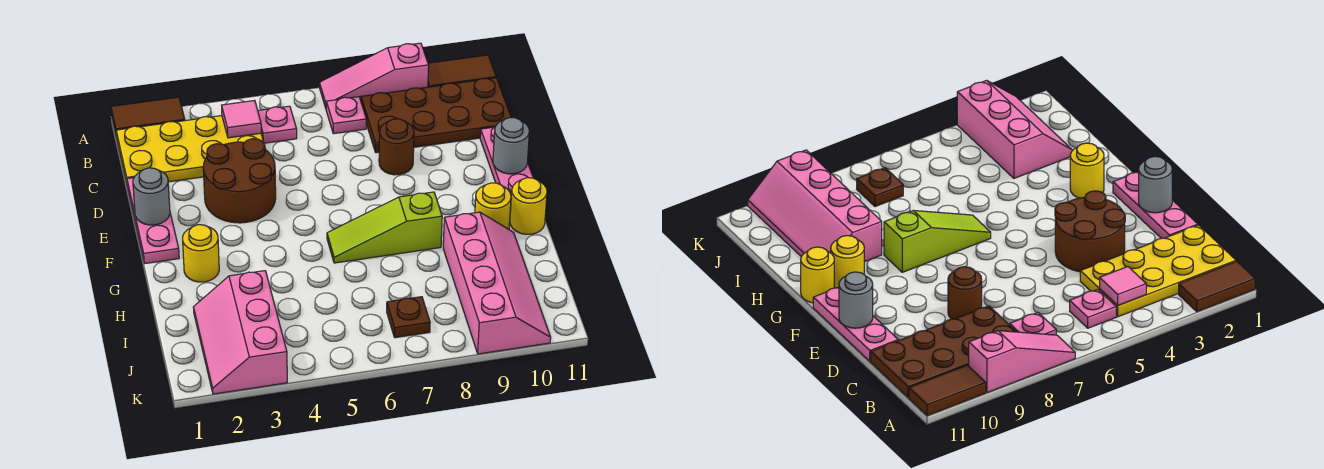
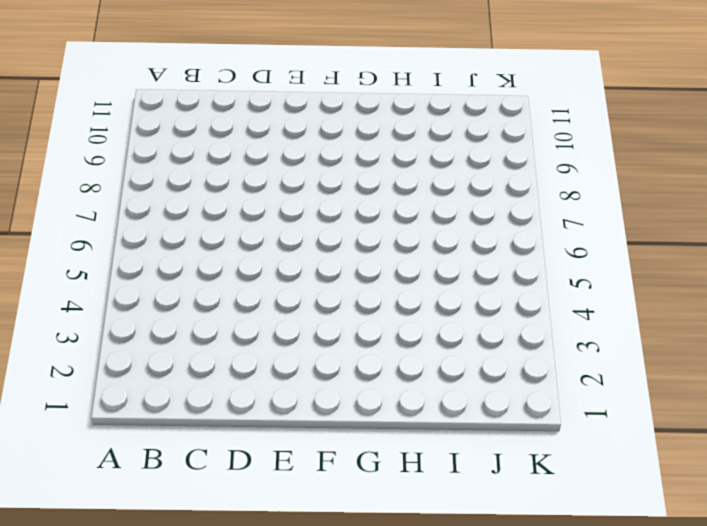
none -> brown 1x2 tile [111,97,185,138]
none -> pink 1x3 slope [319,43,429,108]
none -> brown 1x2 tile [428,55,496,87]

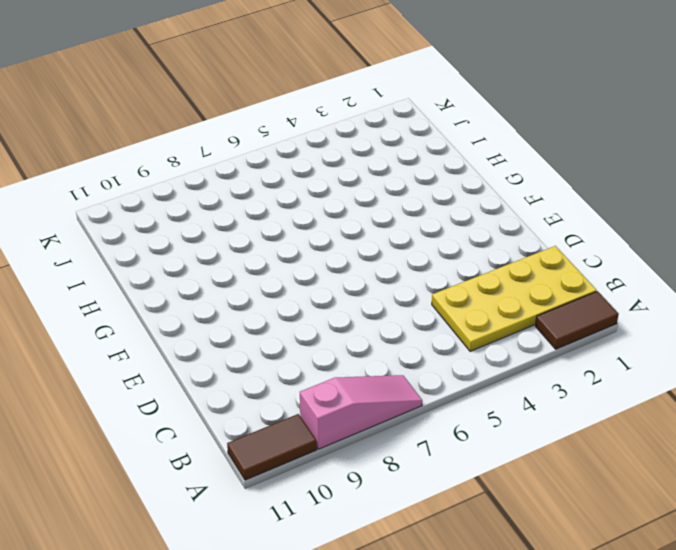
none -> pink 1x1 plate [258,106,297,143]
none -> pink 1x1 plate [326,97,366,134]
none -> brown 2x4 plate [361,78,511,153]

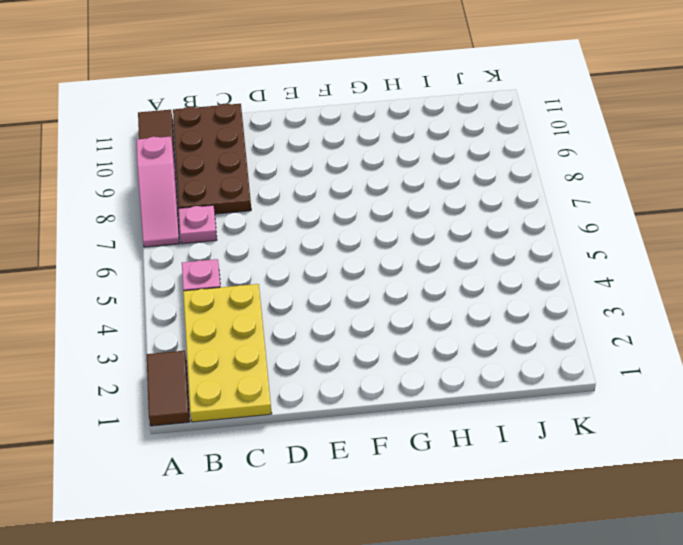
none -> pink 1x3 plate [127,178,179,263]
none -> brown 2x2 round brick [203,139,276,223]
none -> brown 1x1 round brick [379,119,414,175]

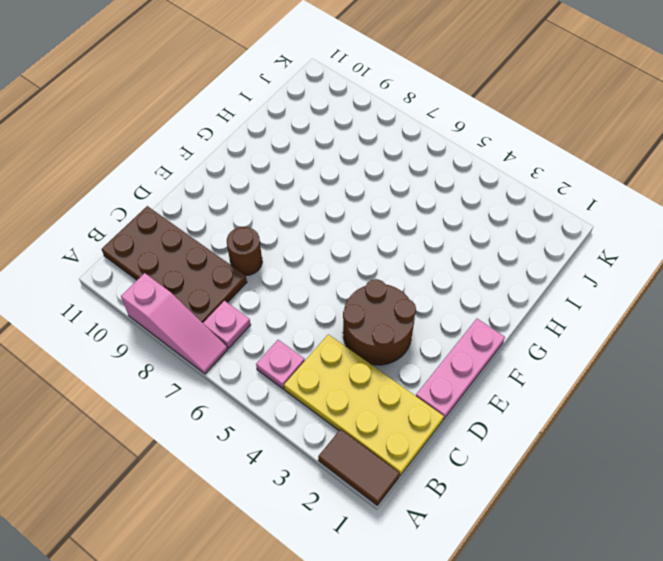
none -> brown 1x2 tile [428,55,496,87]
none -> pink 1x3 plate [480,127,533,210]
none -> yellow 1x1 round brick [183,225,219,282]

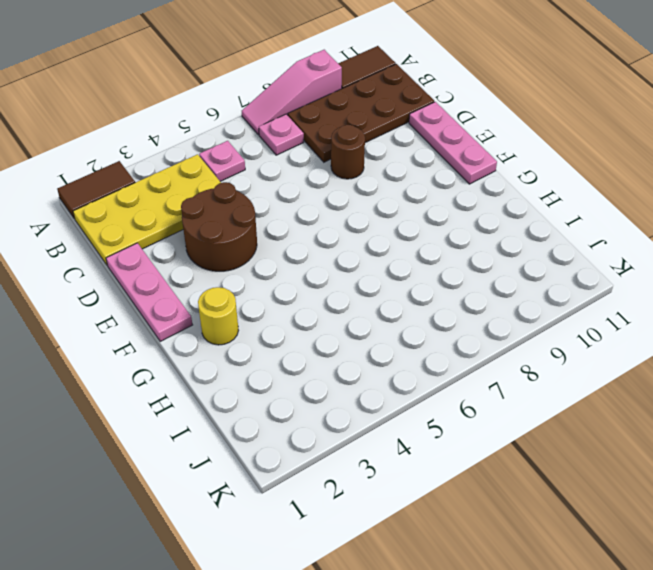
none -> lime 1x3 slope [327,192,442,263]
none -> yellow 1x1 round brick [475,183,511,229]
none -> yellow 1x1 round brick [510,178,547,234]

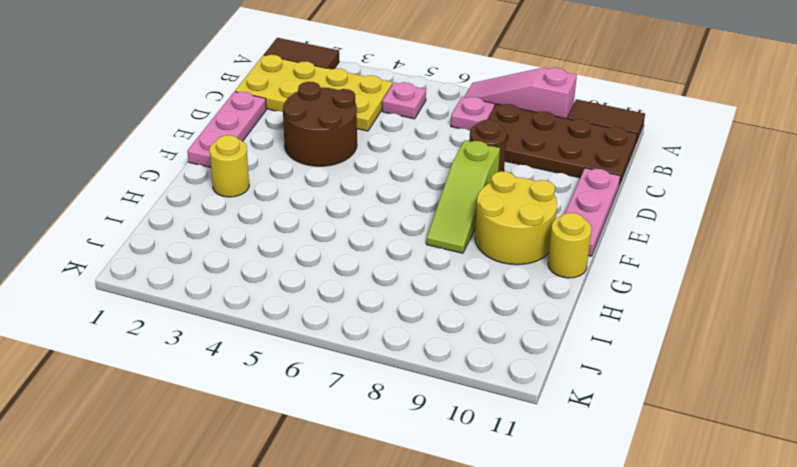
lime 1x3 slope [426,140,500,253] -> lime 1x3 slope turned to [327,192,442,263]
yellow 2x2 round brick [475,171,557,265] -> yellow 1x1 round brick [475,183,511,229]
none -> pink 2x4 slope [443,212,551,354]
none -> pink 2x3 slope [193,271,287,394]
none -> brown 1x1 plate [387,297,430,338]

